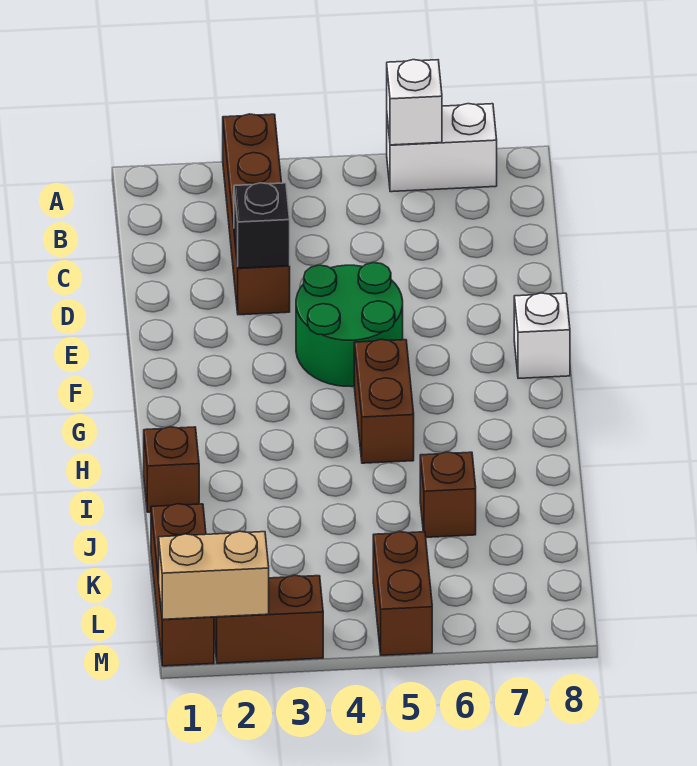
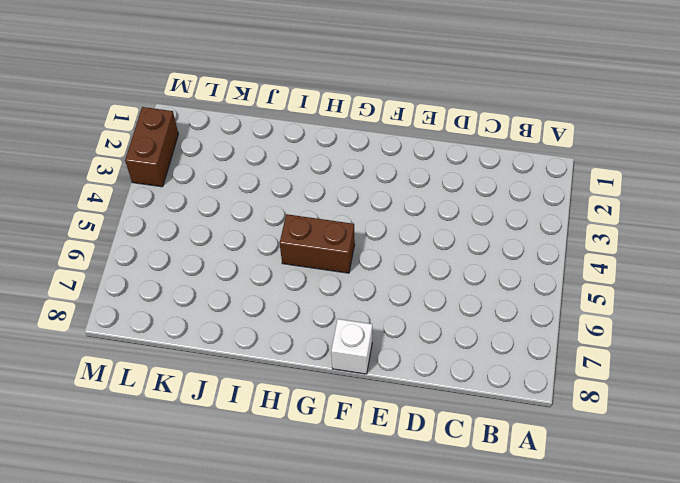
none -> brown 1x4 brick [223,114,290,315]
none -> white 1x2 brick [387,104,497,192]
none -> green 2x2 round brick [296,263,403,387]

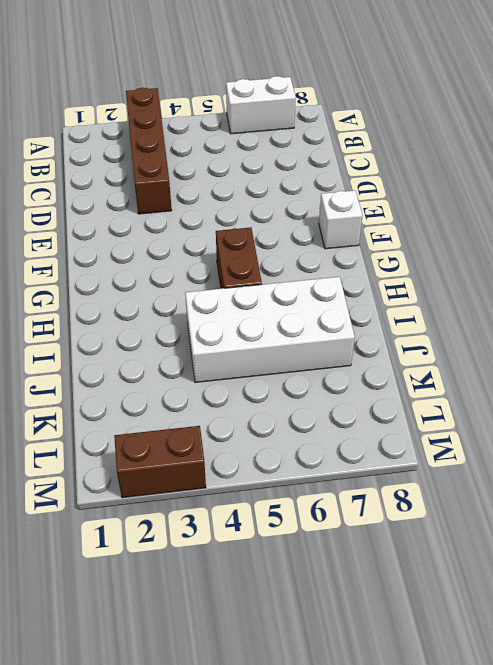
white 2x4 brick [185,277,355,382] -> brown 1x1 brick [420,452,476,537]
none -> green 2x2 round brick [296,263,403,387]
none -> brown 1x1 brick [144,427,199,512]
none -> brown 1x3 brick [151,504,214,666]

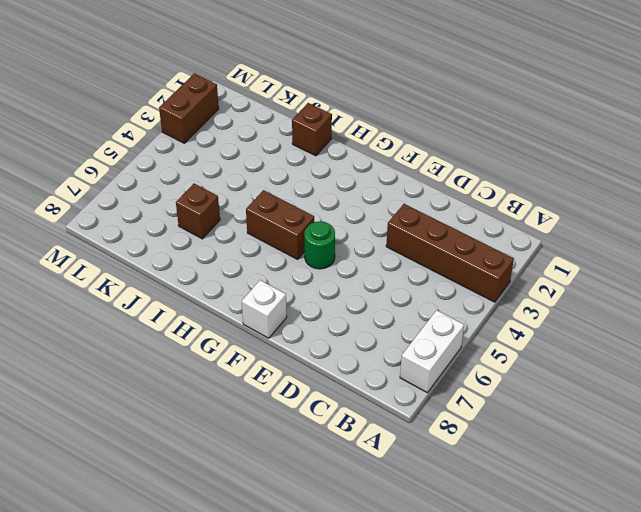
green 1x1 round brick [304,221,335,269] -> green 2x2 round brick [296,263,403,387]
none -> brown 1x3 brick [151,504,214,666]
none -> brown 1x2 brick [373,532,432,655]
none -> white 1x1 brick [387,60,442,145]

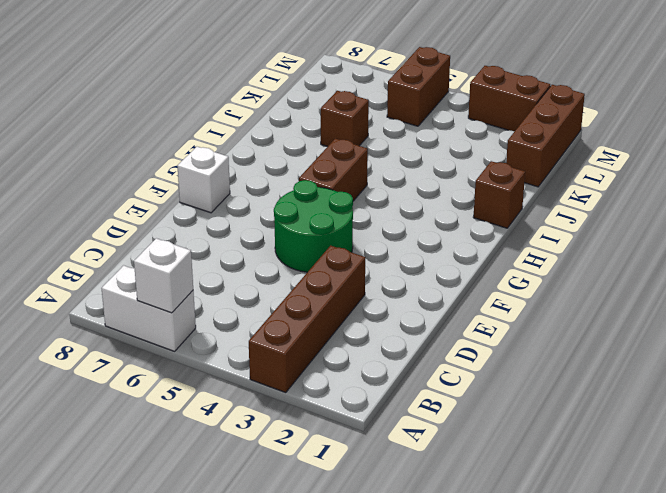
none -> black 1x1 brick [234,183,290,268]
none -> tan 1x2 brick [159,531,269,619]

